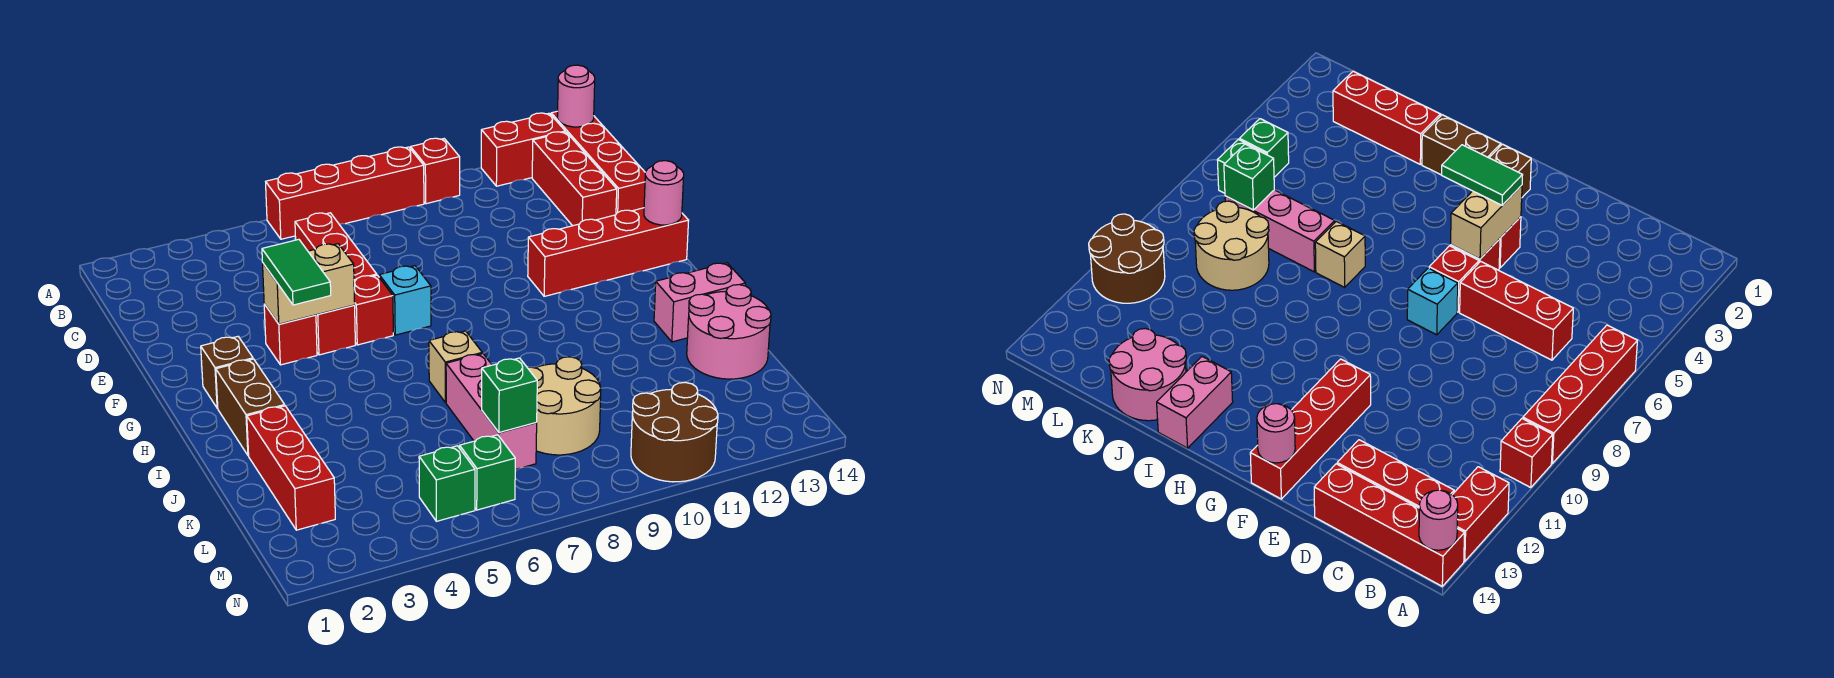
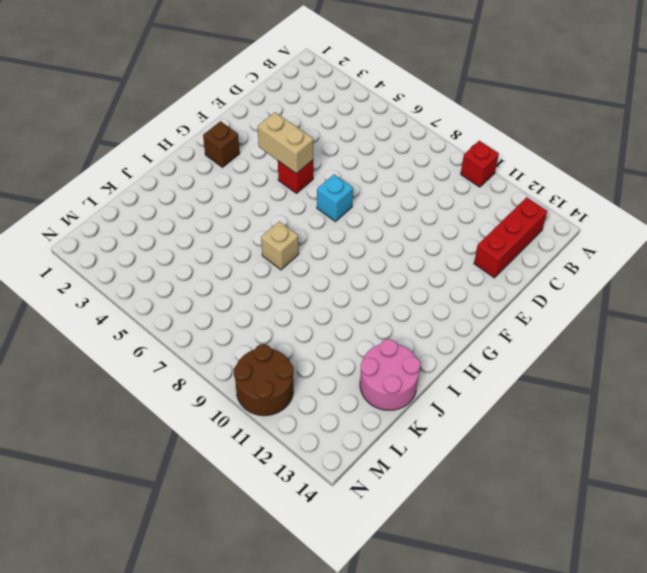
none -> red 1x4 brick [266,147,424,239]
none -> red 1x2 brick [481,113,565,186]
none -> red 1x4 brick [551,111,645,214]

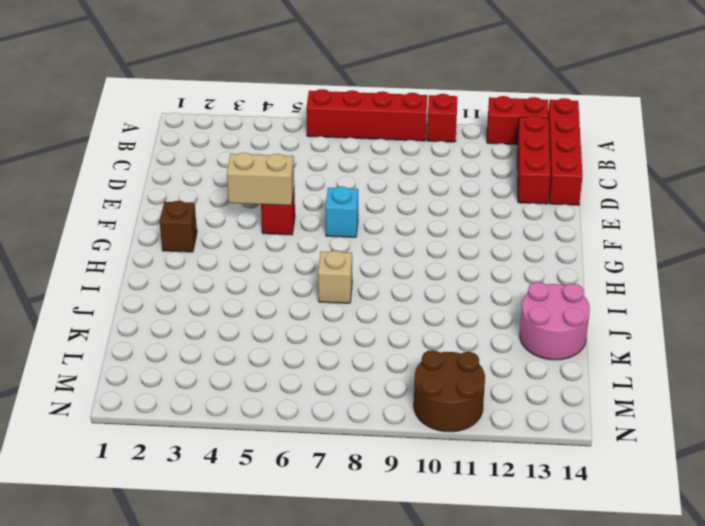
none -> red 1x3 brick [295,213,377,281]
none -> red 1x1 brick [264,304,317,365]
none -> red 1x1 brick [354,275,393,345]

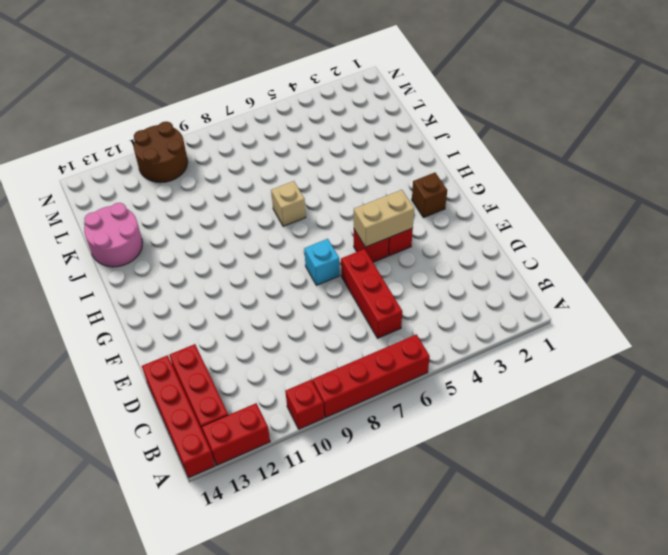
none -> red 1x1 brick [354,275,393,345]
none -> red 1x4 brick [528,208,689,296]
none -> brown 1x2 brick [216,359,285,456]

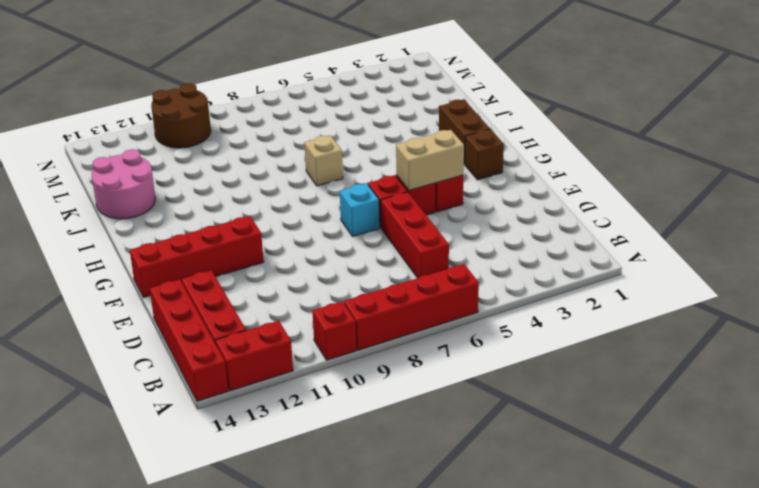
none -> pink 1x2 brick [654,263,745,342]
none -> red 1x3 brick [247,406,335,530]
none -> pink 1x3 brick [446,354,537,469]

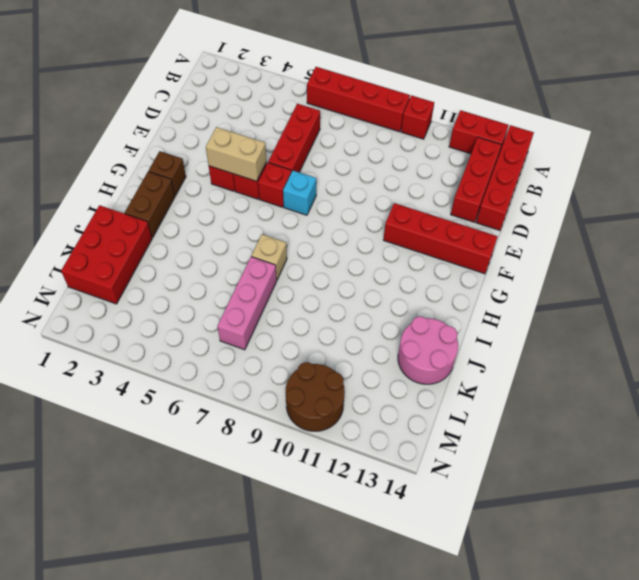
red 2x3 brick [61,205,152,304] -> red 1x3 brick [247,406,335,530]
none -> pink 1x2 brick [654,263,745,342]
none -> tan 2x2 round brick [528,357,601,455]
none -> green 1x1 brick [419,446,475,521]

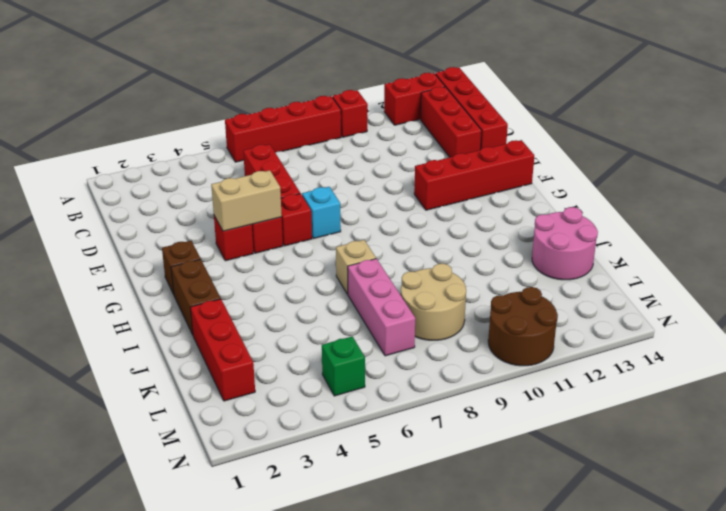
none -> pink 1x2 brick [654,263,745,342]
none -> green 1x1 brick [460,435,515,510]
none -> pink 1x1 round brick [557,65,595,127]

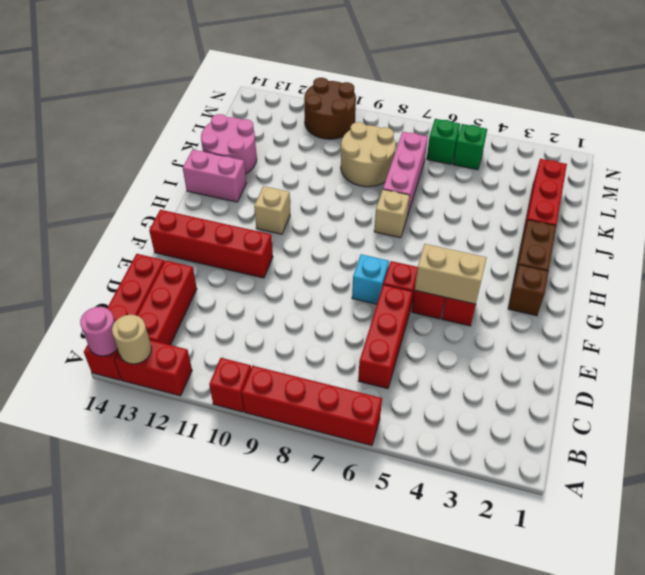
tan 1x1 round brick [112,315,151,364] -> none
tan 1x1 brick [254,186,290,234] -> none
none -> pink 1x1 round brick [644,161,684,225]
none -> green 1x1 brick [482,358,537,432]
none -> green 1x2 tile [262,240,331,305]

